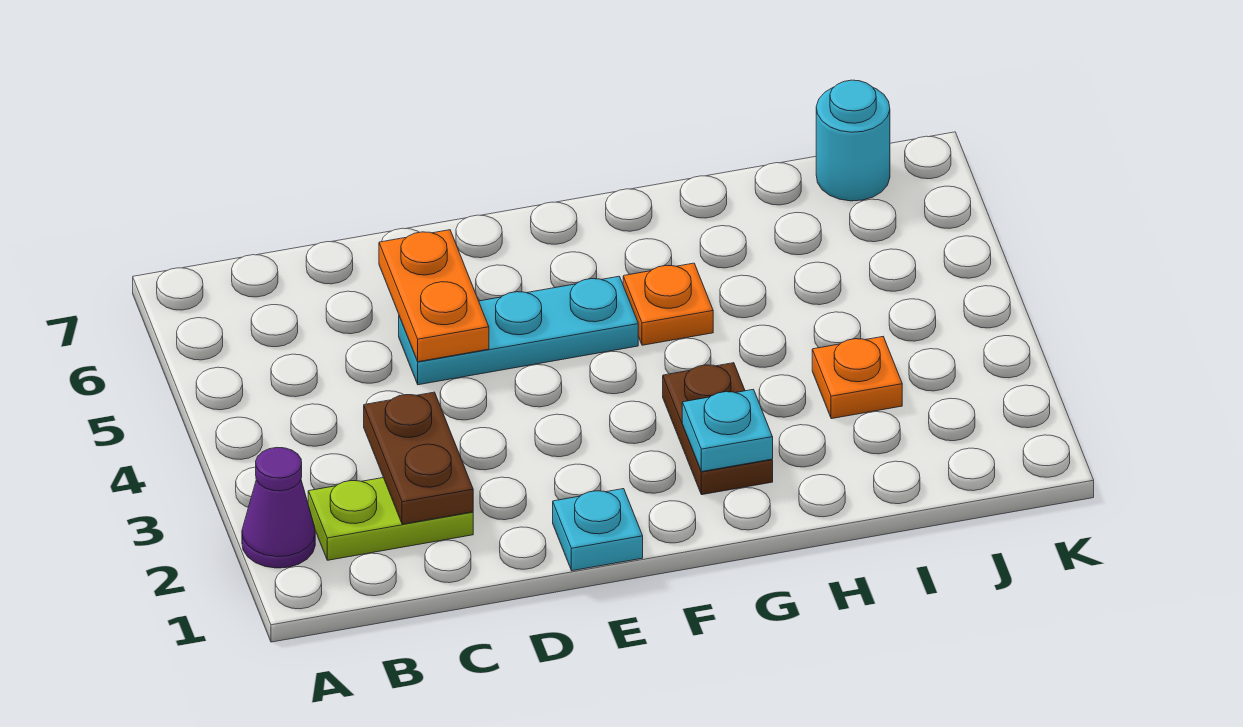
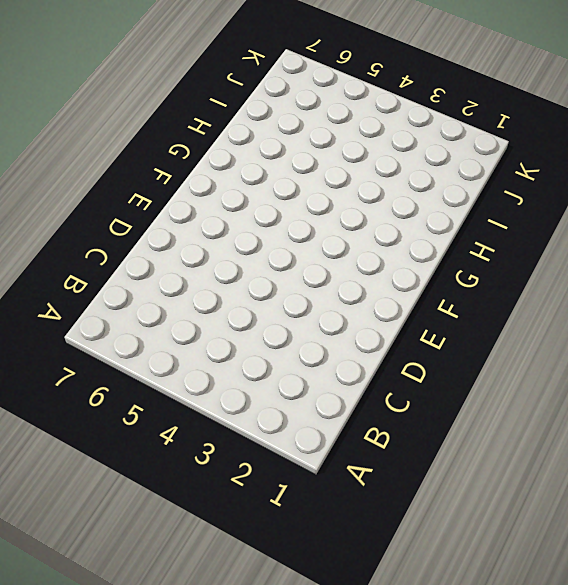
none -> purple 1x1 cone [242,448,315,568]
none -> lime 1x2 plate [308,478,473,560]

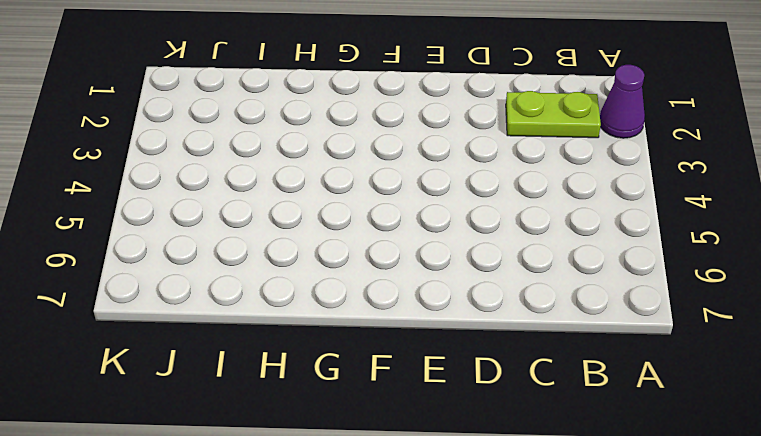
none -> cyan 1x3 plate [399,276,638,385]
none -> cyan 1x1 plate [553,489,643,571]

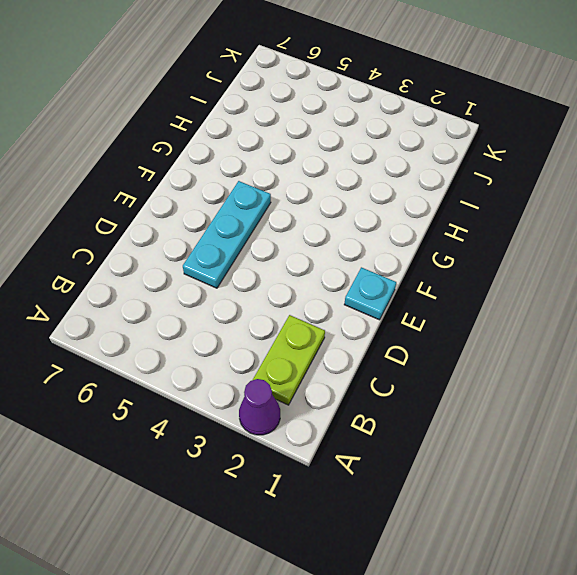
none -> brown 1x2 plate [663,363,773,495]
none -> orange 1x1 plate [623,263,713,345]

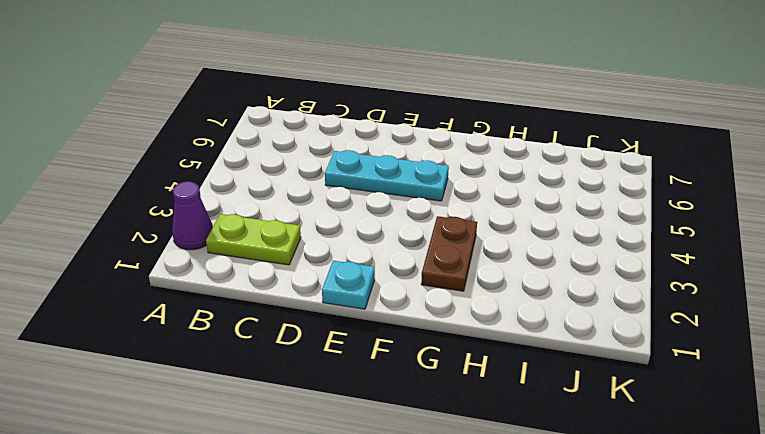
none -> orange 1x1 plate [623,263,713,345]
none -> orange 1x1 plate [812,337,902,419]

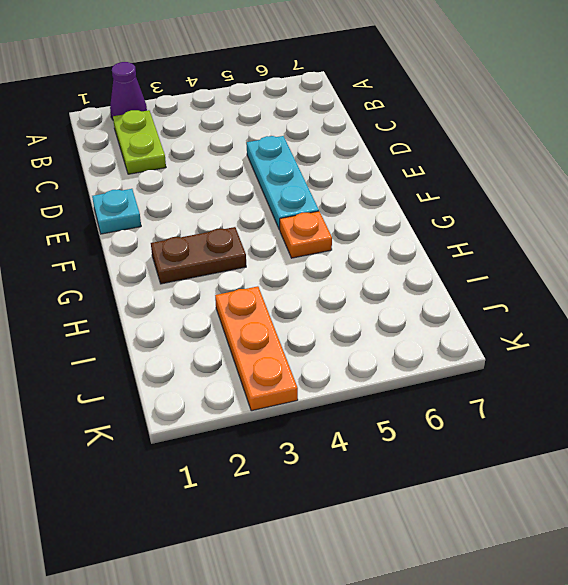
orange 1x3 plate [215,286,298,411] -> orange 1x1 plate [812,337,902,419]
none -> cyan 1x1 round brick [816,80,890,201]
none -> brown 1x2 plate [364,392,473,524]

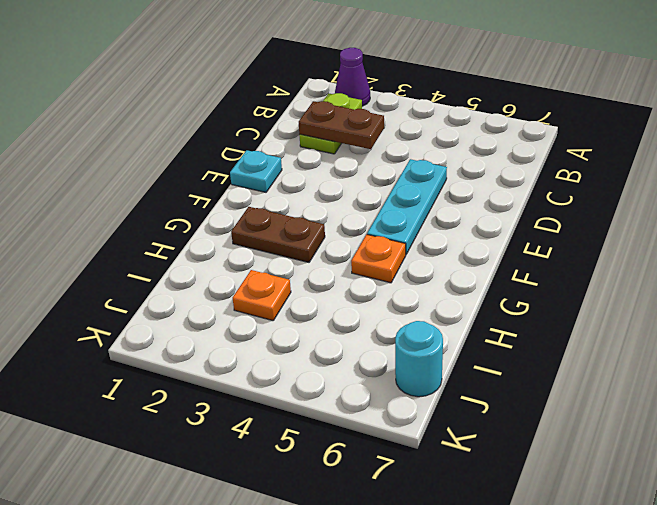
none -> orange 1x2 plate [379,230,489,362]
none -> cyan 1x1 plate [682,389,773,472]

